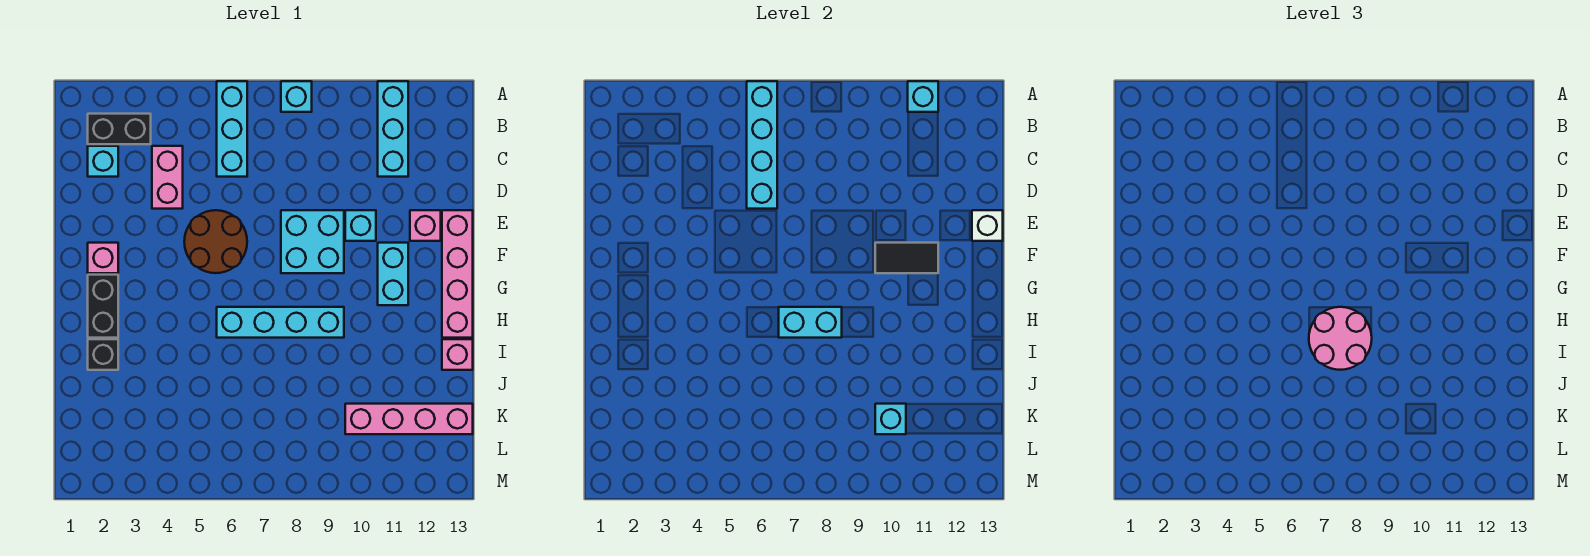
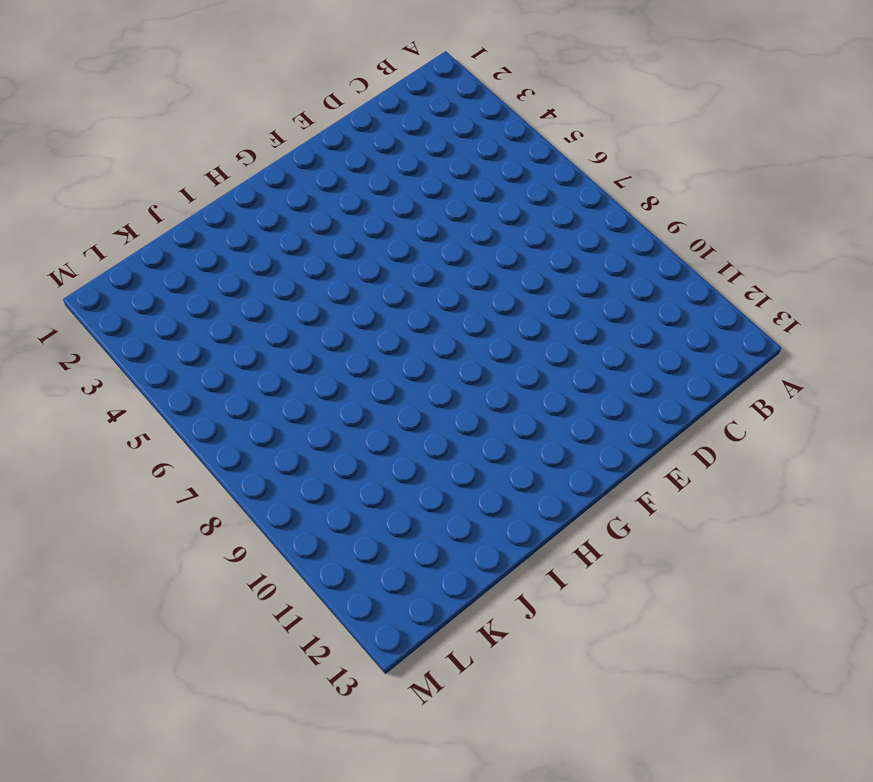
none -> cyan 1x3 brick [217,81,247,177]
none -> cyan 1x1 brick [281,81,312,112]
none -> cyan 1x3 brick [378,81,408,177]

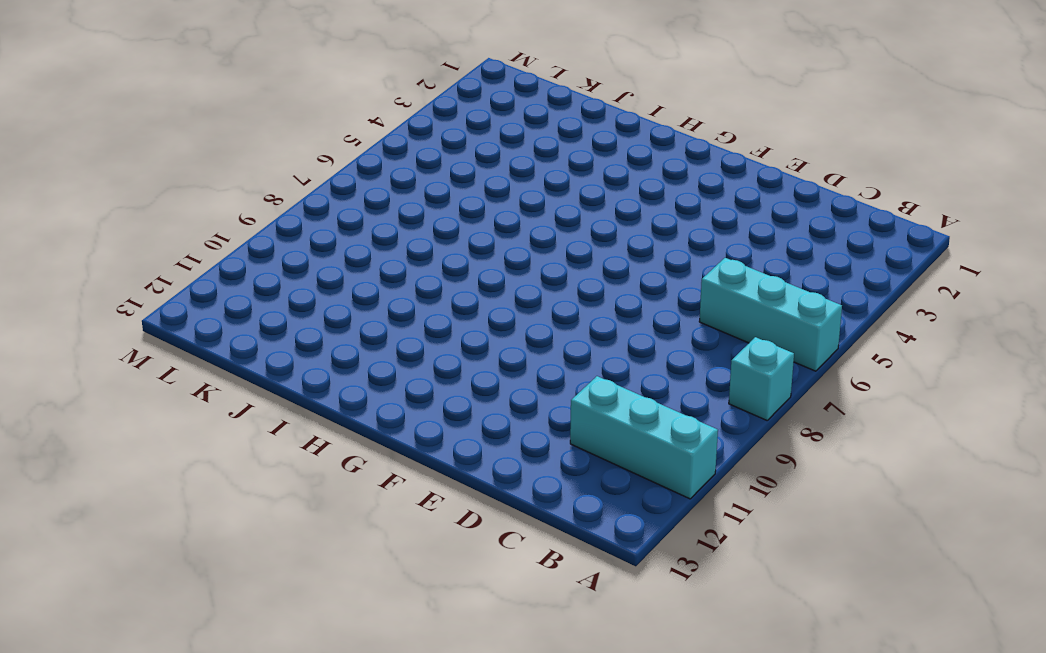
none -> black 1x2 brick [88,114,151,144]
none -> cyan 1x1 brick [88,146,118,177]
none -> pink 1x2 brick [152,146,183,209]

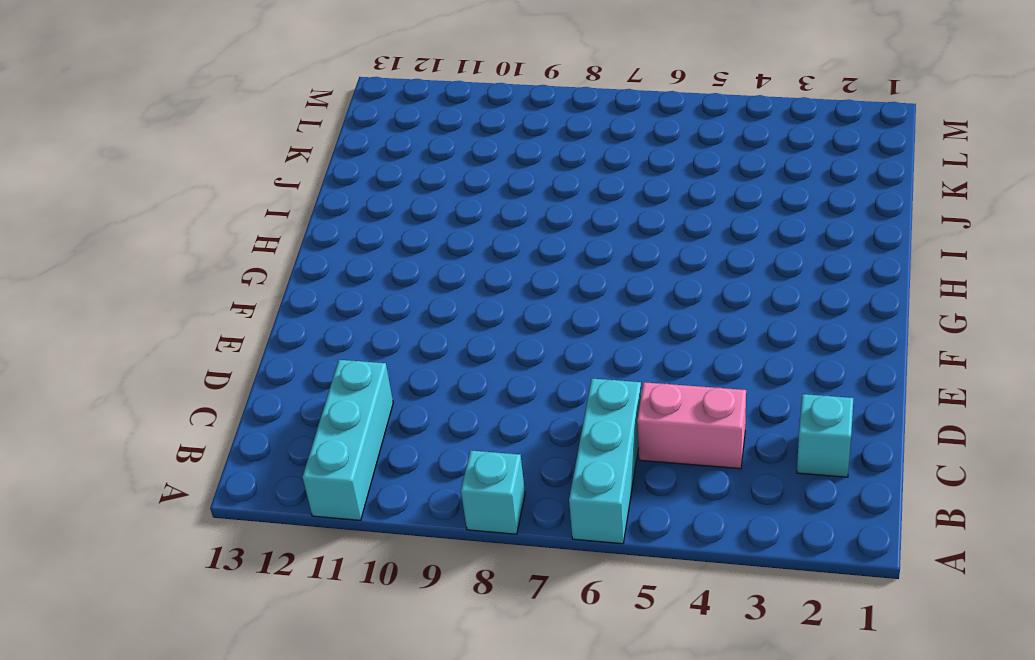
pink 1x2 brick [637,382,746,469] -> pink 1x2 brick turned to [152,146,183,209]
none -> black 1x2 brick [88,114,151,144]
none -> brown 2x2 round brick [184,210,247,273]
none -> cyan 2x2 brick [281,210,344,273]

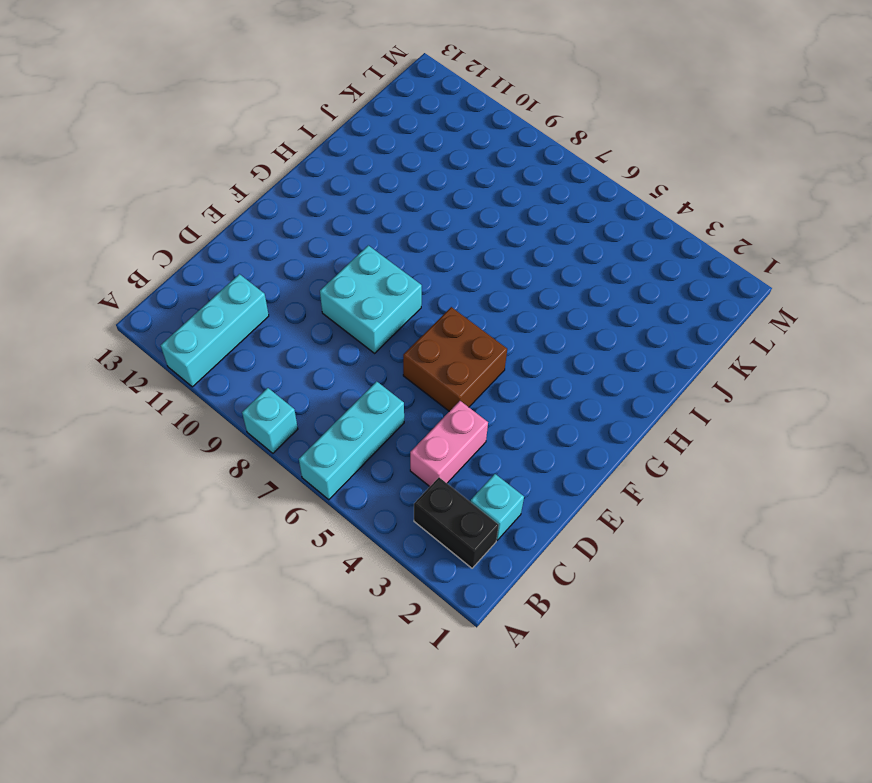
brown 2x2 brick [403,307,507,411] -> brown 2x2 round brick [184,210,247,273]
none -> cyan 1x1 brick [345,210,376,241]
none -> pink 1x1 brick [410,210,441,241]
none -> pink 1x4 brick [442,210,473,338]

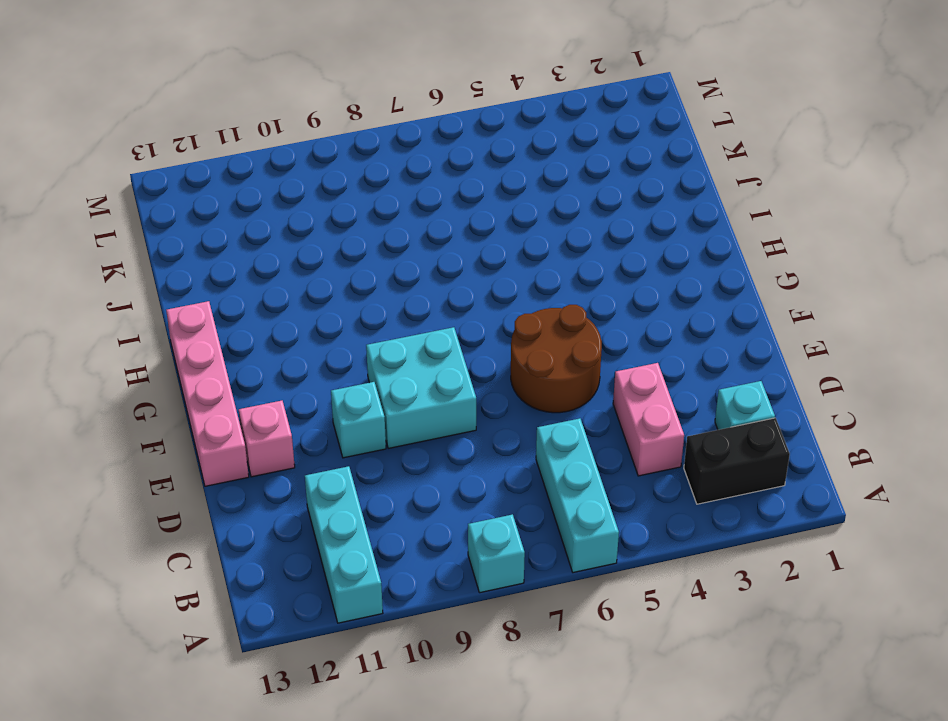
none -> pink 1x1 brick [88,243,118,273]
none -> cyan 1x2 brick [378,243,408,305]
none -> black 1x2 brick [88,275,118,338]

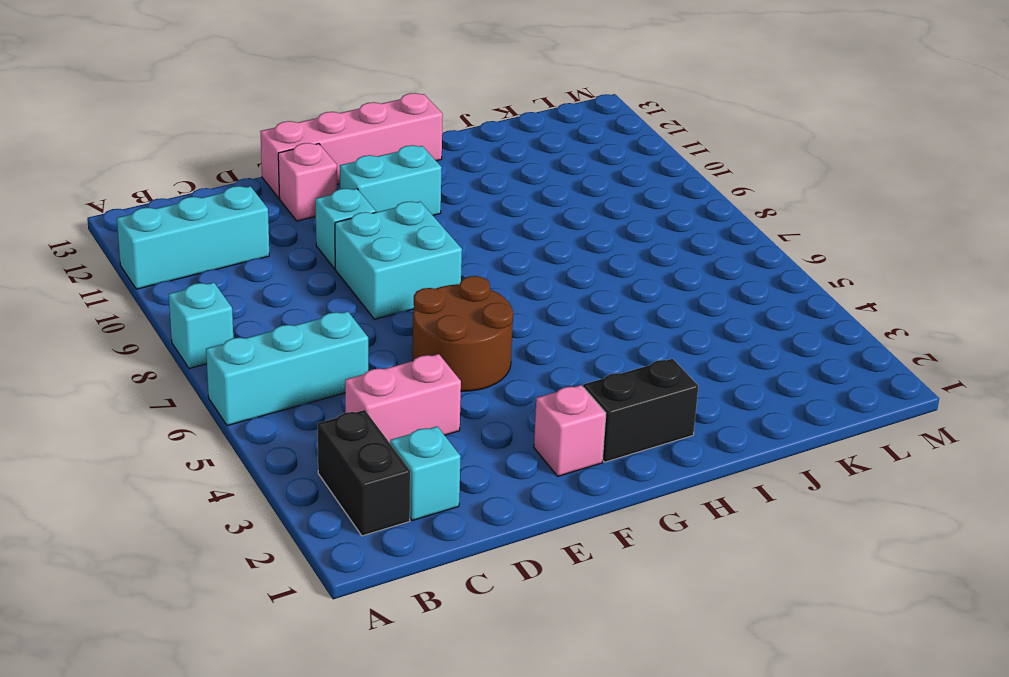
none -> cyan 1x4 brick [217,307,344,338]
none -> black 1x1 brick [88,339,118,370]
none -> pink 1x1 brick [442,339,473,370]

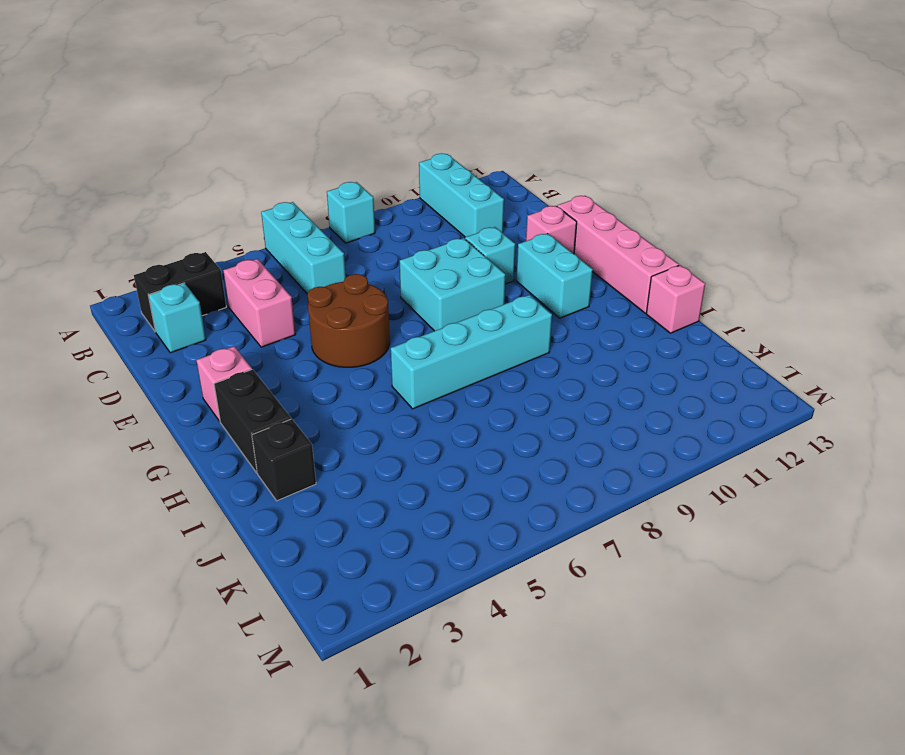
none -> pink 1x4 brick [345,404,473,434]
none -> cyan 1x4 brick [747,81,777,209]
none -> cyan 1x1 brick [908,81,938,112]

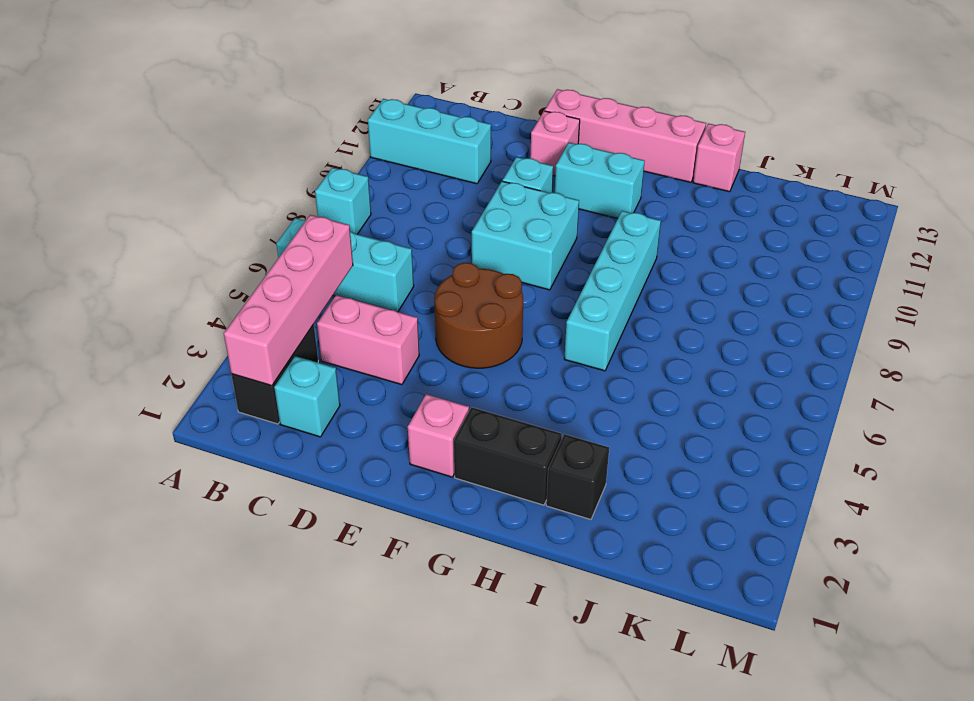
pink 1x4 brick [224,215,353,386] -> pink 1x4 brick moved to [345,404,473,434]
none -> cyan 1x4 brick [747,81,777,209]
none -> cyan 1x1 brick [908,81,938,112]
none -> white 1x1 brick [972,210,1003,241]

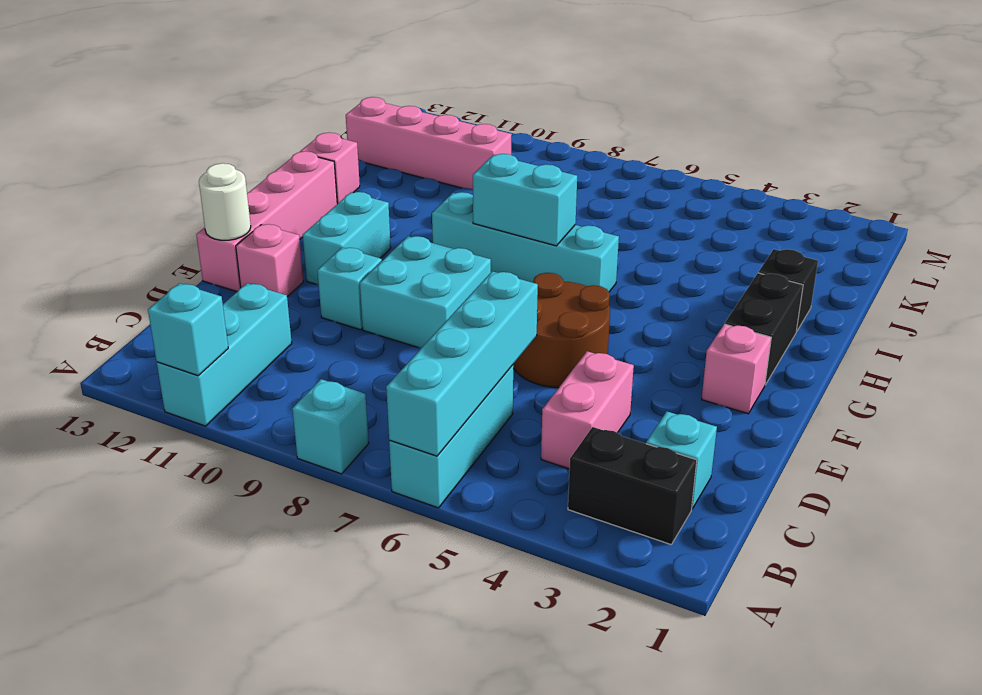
white 1x1 round brick [199,163,251,240] -> white 1x1 brick [972,210,1003,241]
none -> black 1x2 tile [875,243,938,273]
none -> cyan 1x1 brick [875,404,906,434]
none -> pink 2x2 round brick [1309,307,1372,370]

